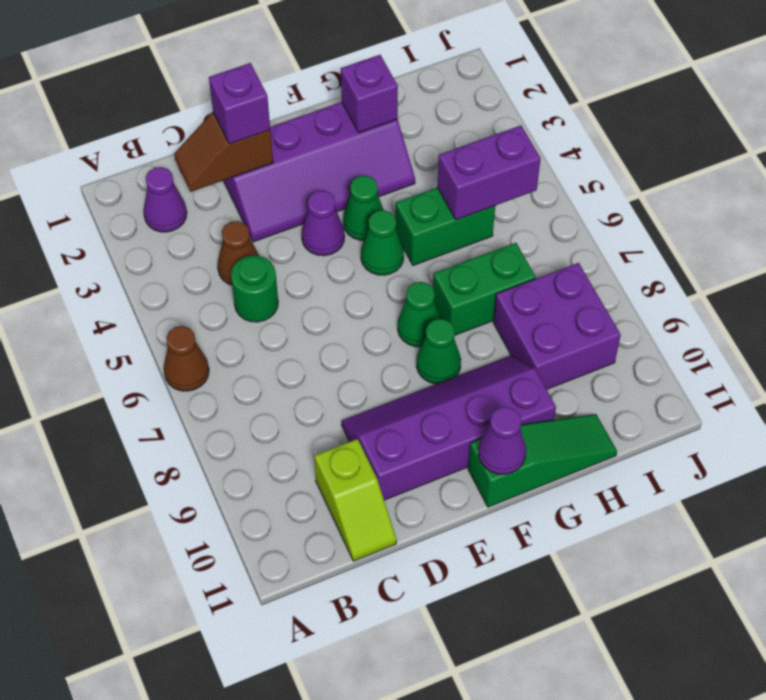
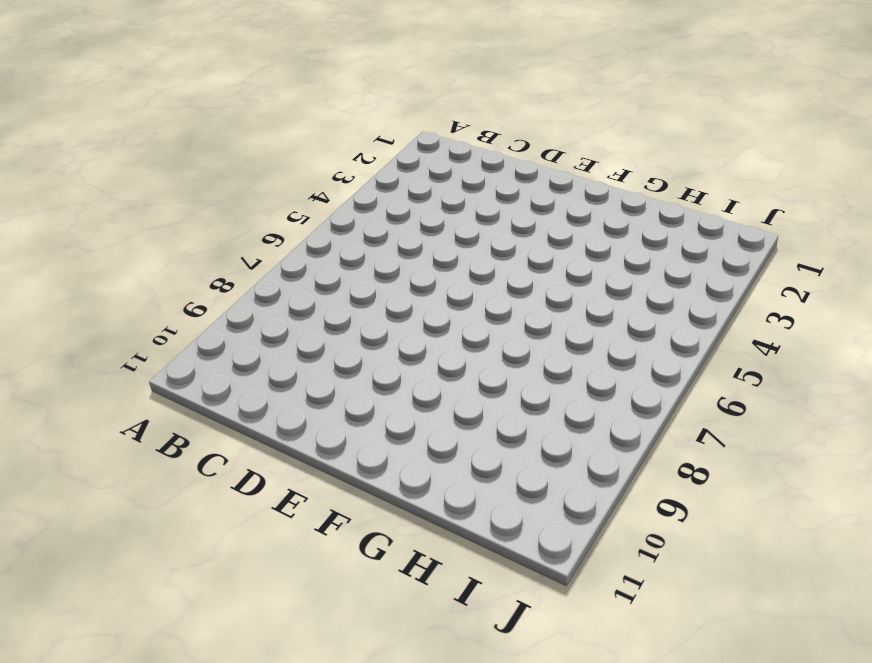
none -> brown 1x1 cone [164,326,209,391]
none -> purple 1x1 cone [144,167,187,232]
none -> brown 1x1 cone [218,221,259,285]

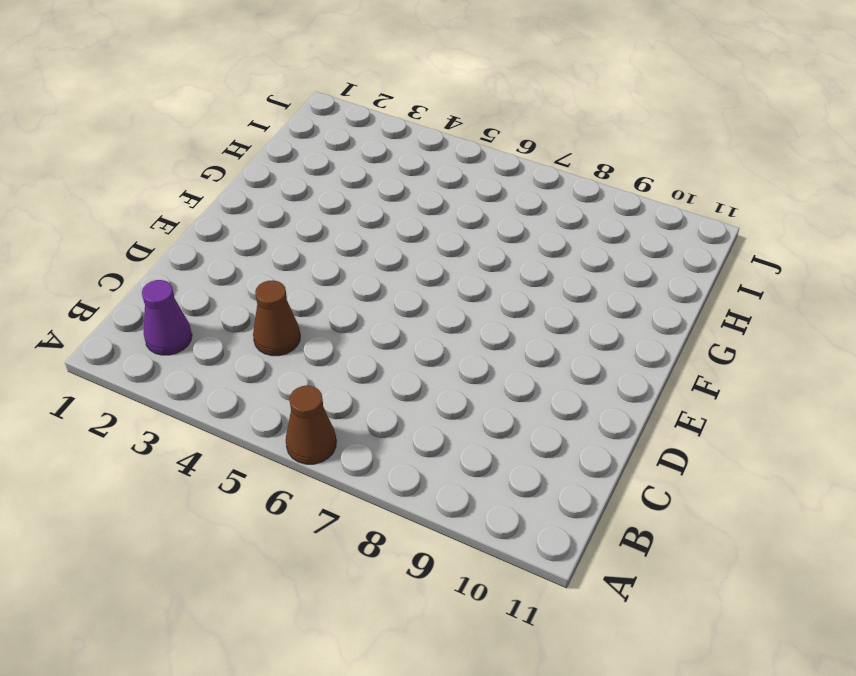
none -> green 1x1 round brick [231,255,278,322]
none -> lime 1x2 slope [314,439,397,561]
none -> purple 2x4 slope [223,102,415,242]

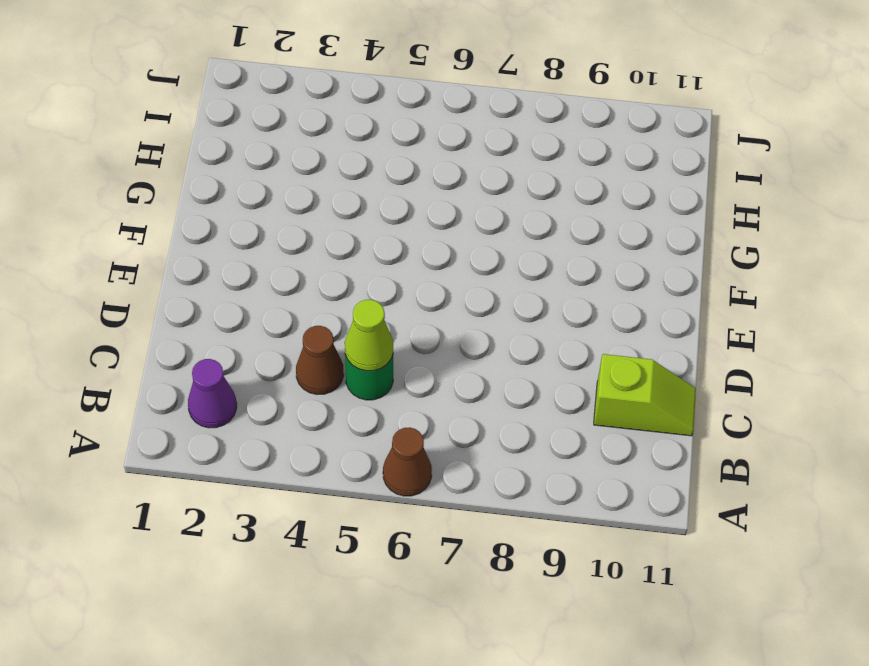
lime 1x1 cone [345,300,393,371] -> none
none -> purple 2x4 slope [223,102,415,242]
none -> purple 2x4 slope [342,355,556,500]
none -> purple 1x1 cone [302,191,345,256]

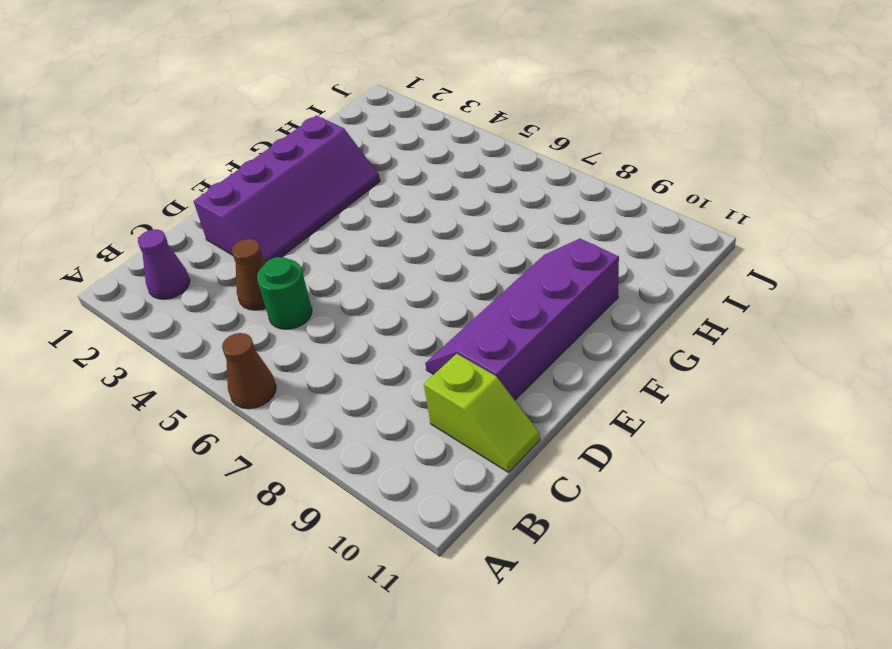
none -> purple 1x1 cone [302,191,345,256]
none -> green 1x1 cone [343,176,383,240]
none -> green 1x1 cone [361,210,404,275]

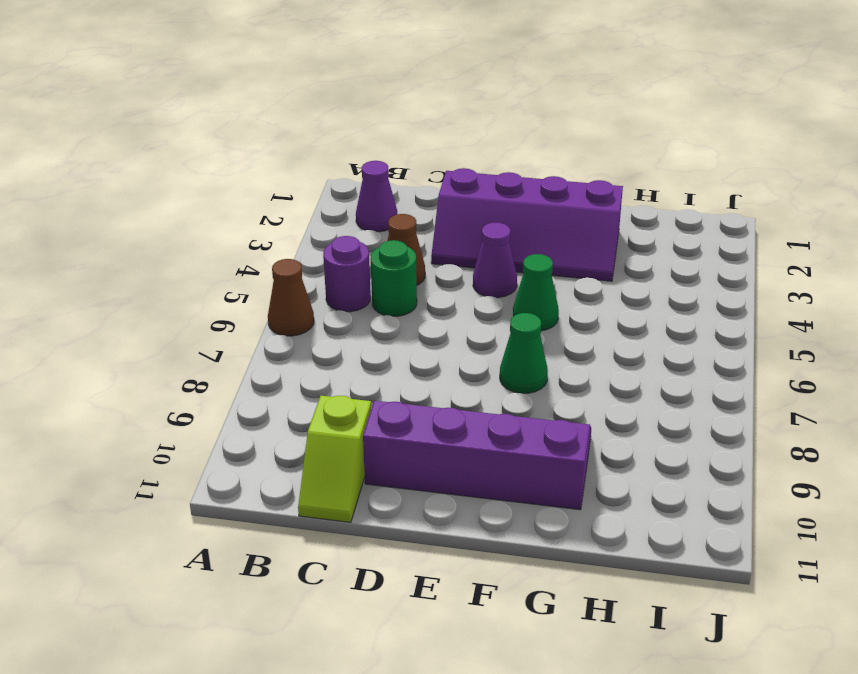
purple 1x1 round brick [323,236,371,312] -> none
none -> green 1x1 cone [343,176,383,240]
none -> green 1x1 cone [416,319,461,384]
none -> green 1x3 slope [468,414,617,507]

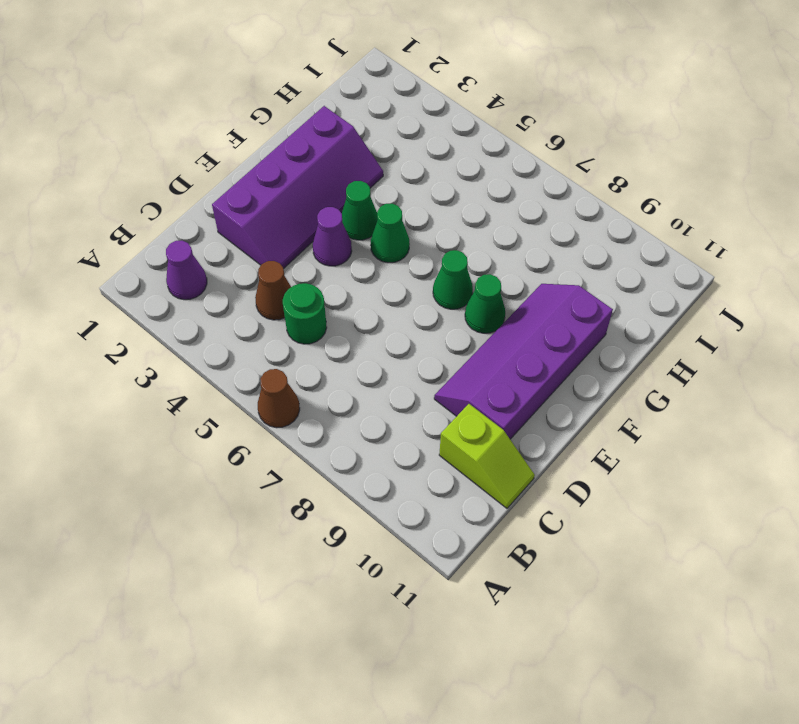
none -> green 1x3 slope [468,414,617,507]
none -> green 1x2 brick [395,187,495,265]
none -> green 1x2 brick [433,243,536,335]

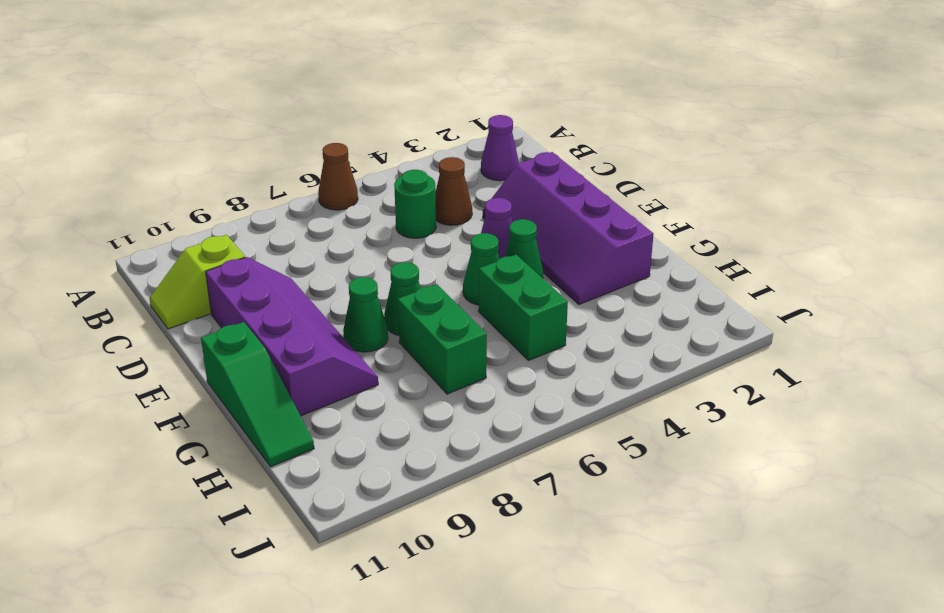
none -> purple 2x2 brick [493,263,621,389]
none -> brown 1x2 slope [174,112,273,192]
none -> purple 1x1 cone [478,407,526,474]

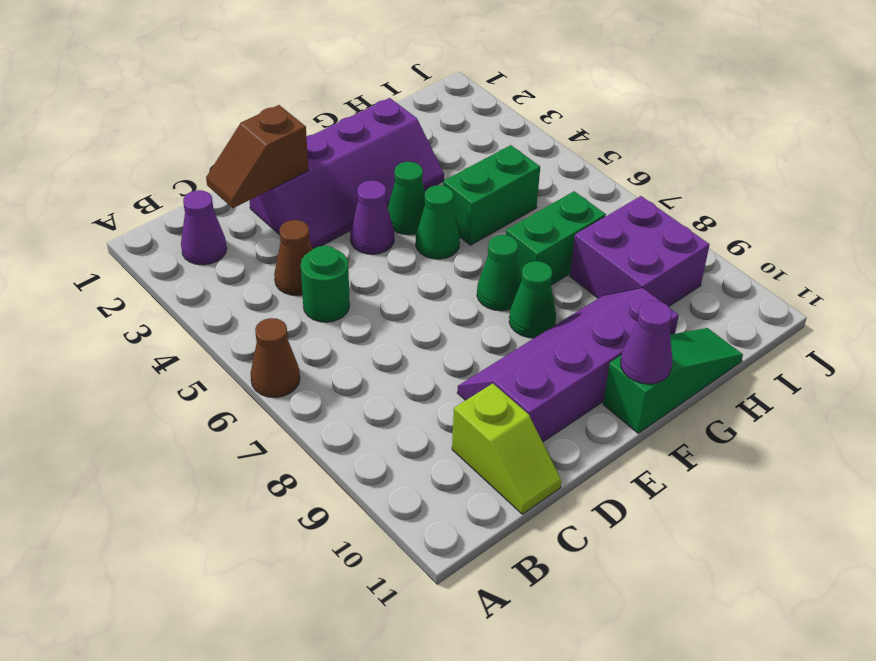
none -> purple 1x1 brick [341,55,398,133]
none -> purple 1x2 brick [437,126,541,220]
none -> purple 1x1 brick [209,63,270,144]

